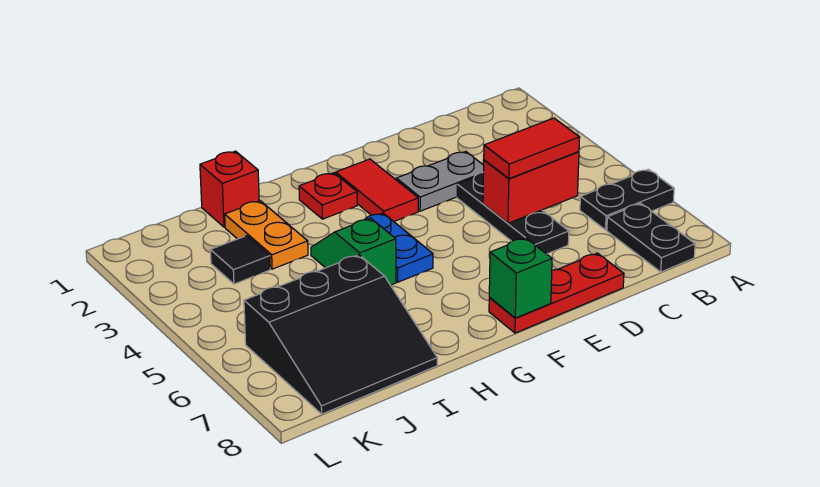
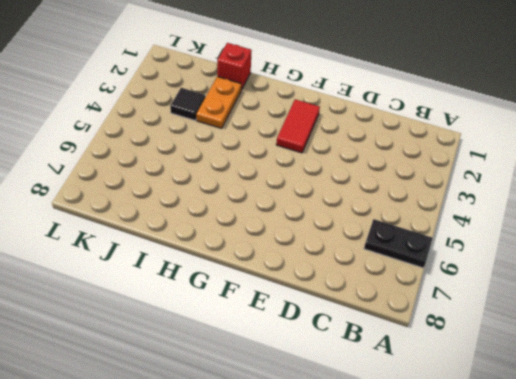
none -> black 1x2 plate [607,203,695,272]
none -> grey 1x2 plate [396,152,484,211]
none -> black 1x3 plate [457,172,569,254]

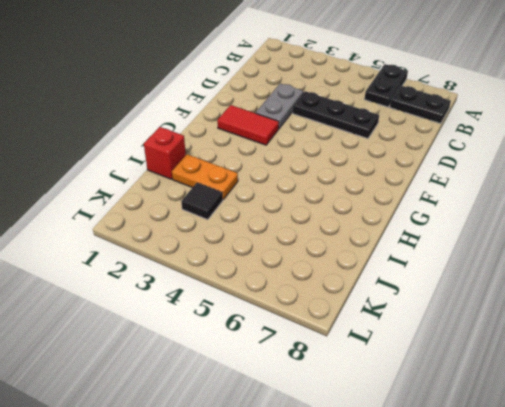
none -> red 1x3 plate [489,253,624,333]
none -> red 1x1 plate [299,173,357,219]
none -> blue 1x2 plate [365,213,433,282]

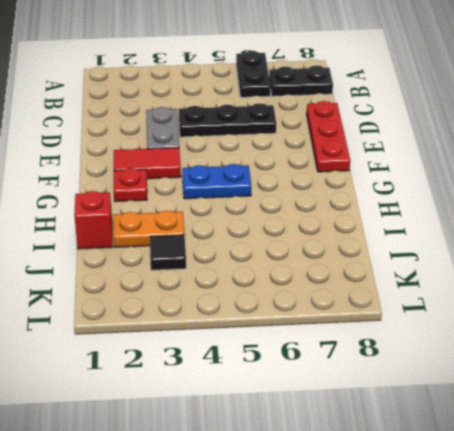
none -> green 1x2 slope [311,218,396,285]
none -> black 3x3 slope [244,255,437,414]
none -> red 1x2 brick [483,152,579,223]

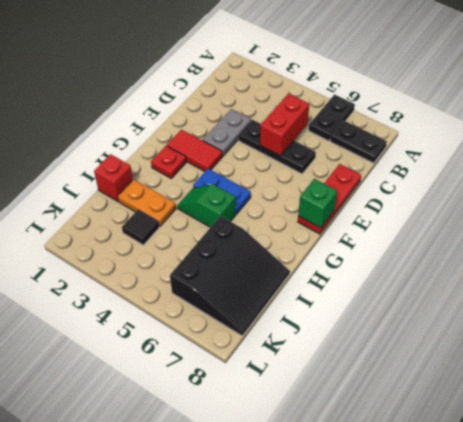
none -> red 1x2 tile [484,118,580,179]

